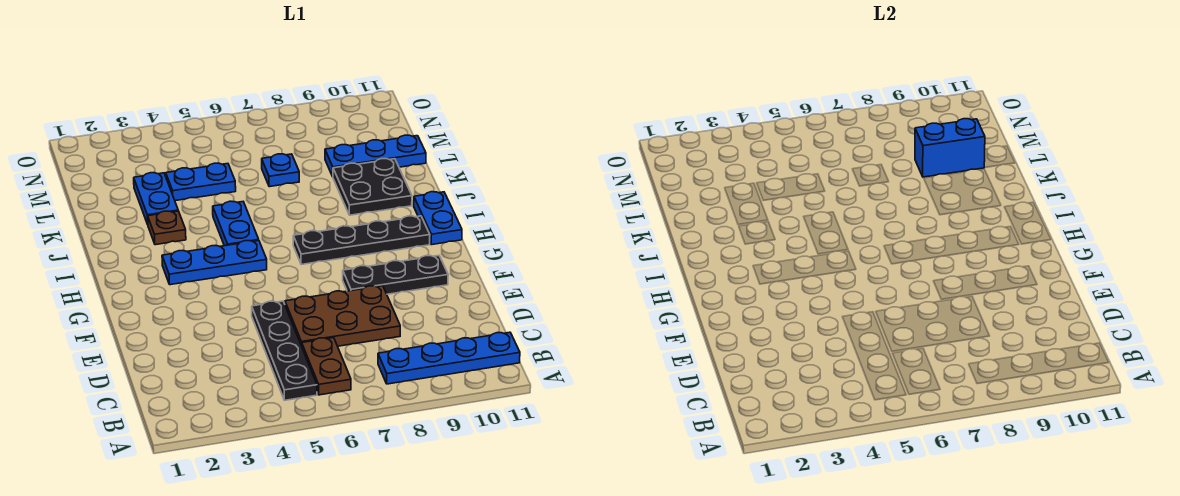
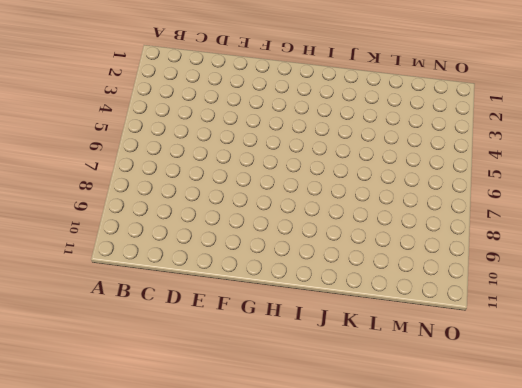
none -> black 1x4 plate [252,301,317,400]
none -> brown 1x2 plate [302,338,351,395]
none -> blue 1x4 plate [378,332,520,384]

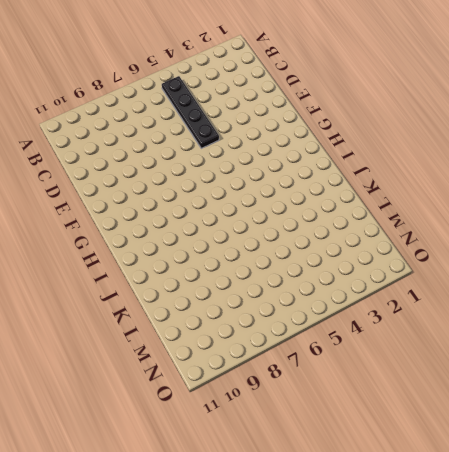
none -> brown 1x2 plate [302,338,351,395]
none -> blue 1x4 plate [378,332,520,384]
none -> brown 2x3 plate [285,286,400,346]

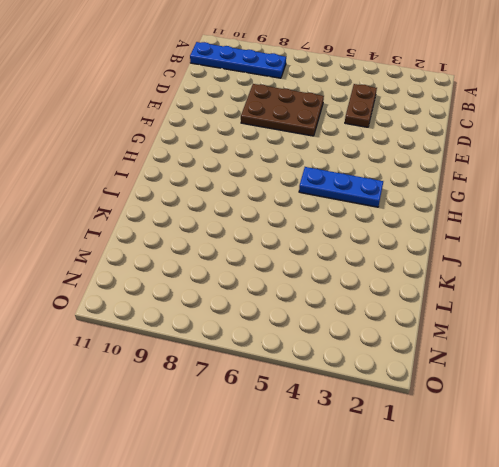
brown 1x2 plate [345,84,377,127] -> brown 1x2 plate moved to [302,338,351,395]
none -> black 1x4 plate [252,301,317,400]
none -> black 1x3 plate [343,256,448,294]
none -> black 1x4 plate [293,216,430,265]

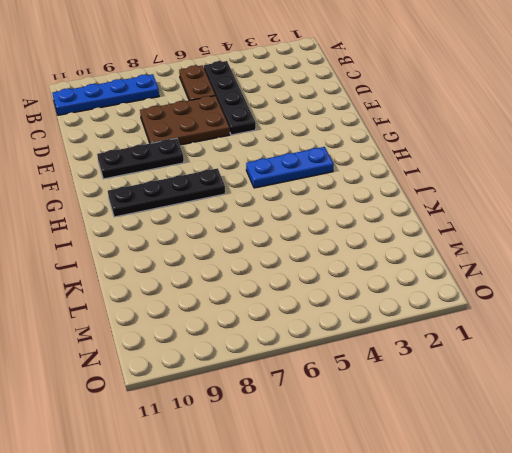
none -> blue 1x2 plate [414,192,462,245]
none -> blue 1x2 plate [213,201,259,246]
none -> brown 1x1 plate [148,211,186,245]

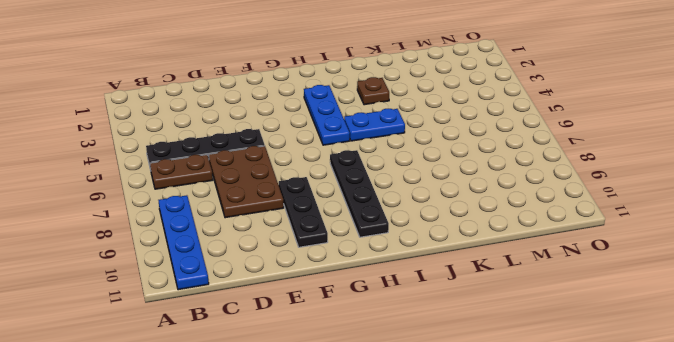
none -> blue 1x2 plate [414,192,462,245]
none -> black 2x2 plate [333,159,412,215]
none -> blue 1x2 plate [134,173,178,224]

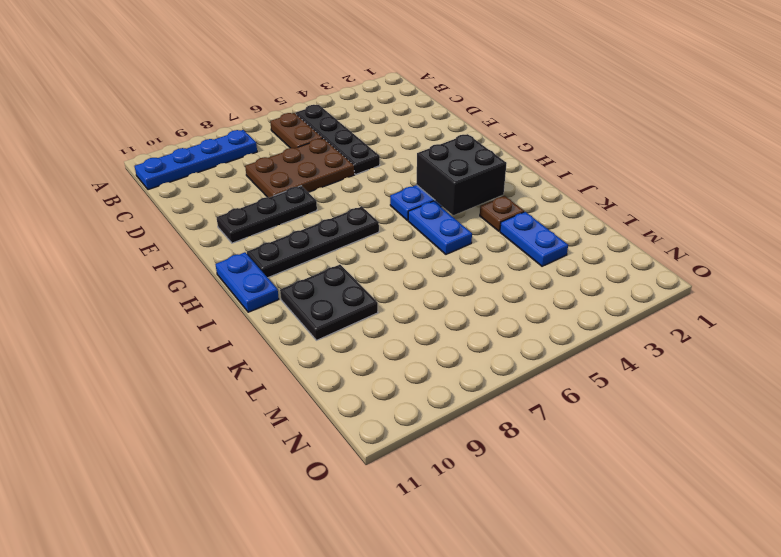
black 2x2 brick [416,134,507,215] -> none
none -> blue 1x2 plate [166,163,236,201]
none -> blue 1x1 plate [262,154,299,187]
none -> blue 1x3 plate [325,135,426,176]

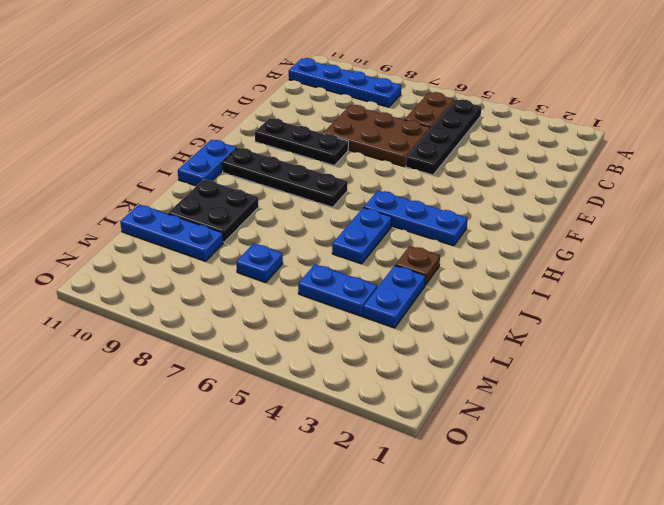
none -> blue 1x2 brick [915,119,985,177]

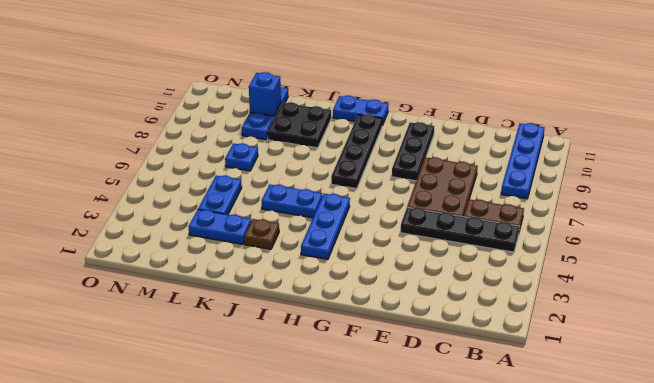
blue 1x1 brick [249,72,281,116] -> blue 1x2 brick [915,119,985,177]

